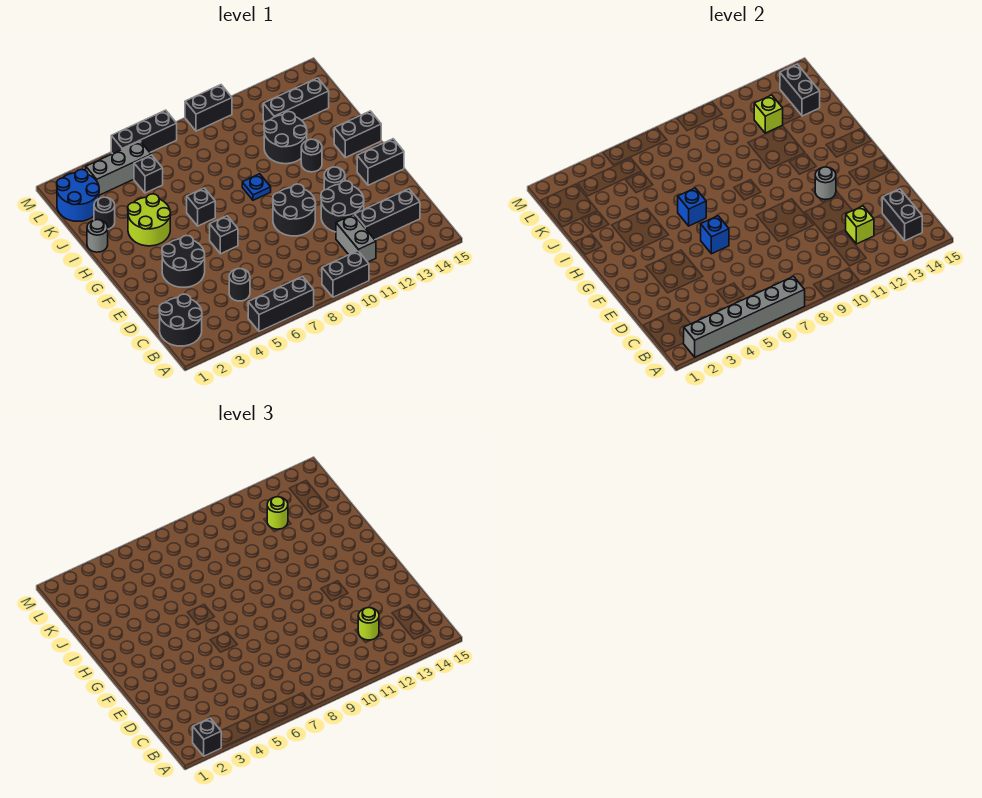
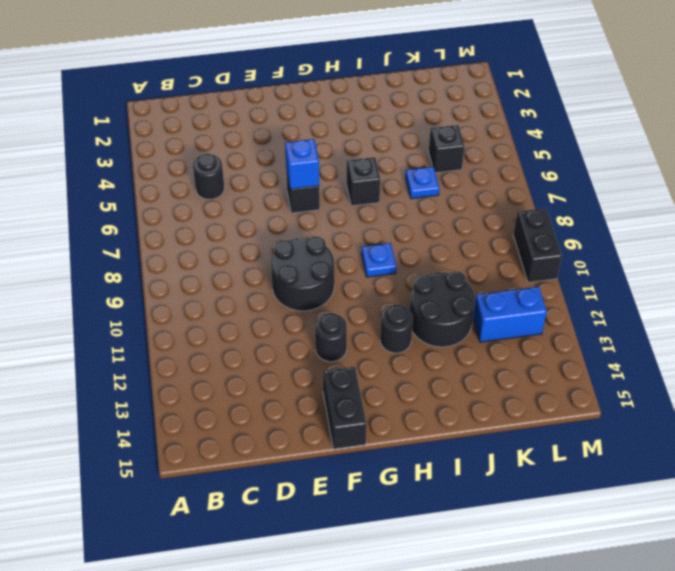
blue 1x1 plate [405,167,439,199] -> none
blue 1x2 brick [473,287,547,342] -> black 1x3 brick [263,78,329,122]
none -> black 1x3 brick [248,276,314,332]
none -> black 1x2 brick [322,251,369,297]
none -> black 2x2 round brick [159,294,202,346]
none -> grey 1x2 brick [336,215,376,262]

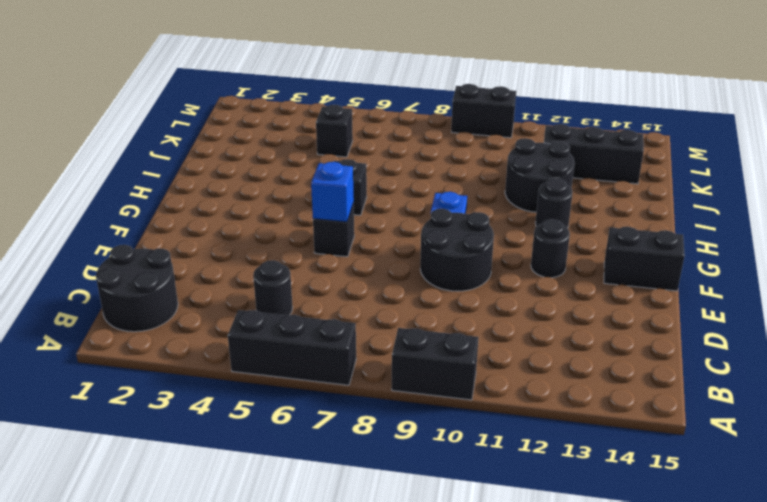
none -> grey 1x2 brick [336,215,376,262]
none -> black 1x3 brick [355,189,420,240]
none -> black 2x2 round brick [321,181,364,232]
none -> black 2x2 round brick [162,235,205,287]

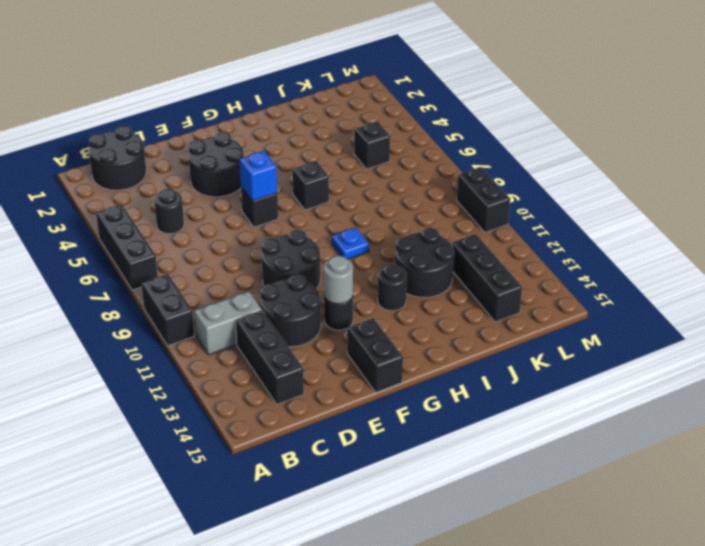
none -> lime 2x2 round brick [128,194,171,246]
none -> black 1x2 brick [334,111,381,158]
none -> grey 1x1 round brick [87,220,108,252]
none -> black 1x1 round brick [94,197,115,229]

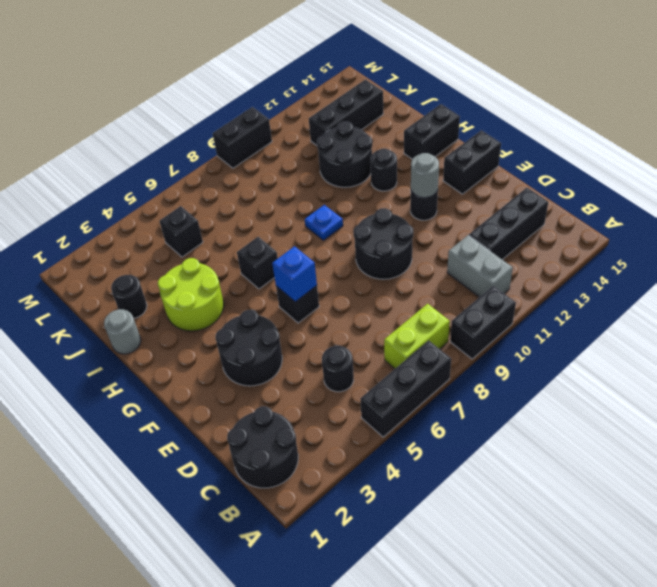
lime 1x2 brick [384,304,450,369] -> none
none -> black 2x2 round brick [321,181,364,232]
none -> blue 2x2 round brick [57,170,99,221]
none -> grey 1x3 brick [86,141,151,195]
none -> black 1x3 brick [111,110,177,154]

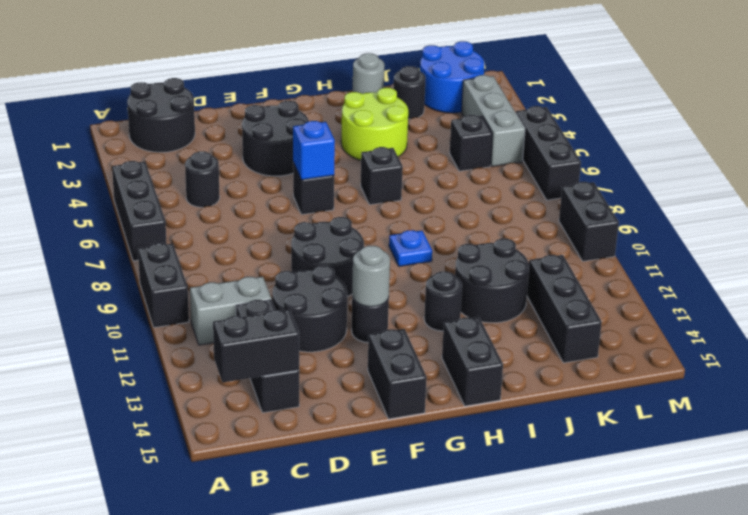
none -> grey 1x6 brick [684,276,805,357]
none -> lime 1x1 brick [846,206,874,244]
none -> blue 1x1 brick [678,188,706,226]
none -> lime 1x1 brick [754,95,783,133]

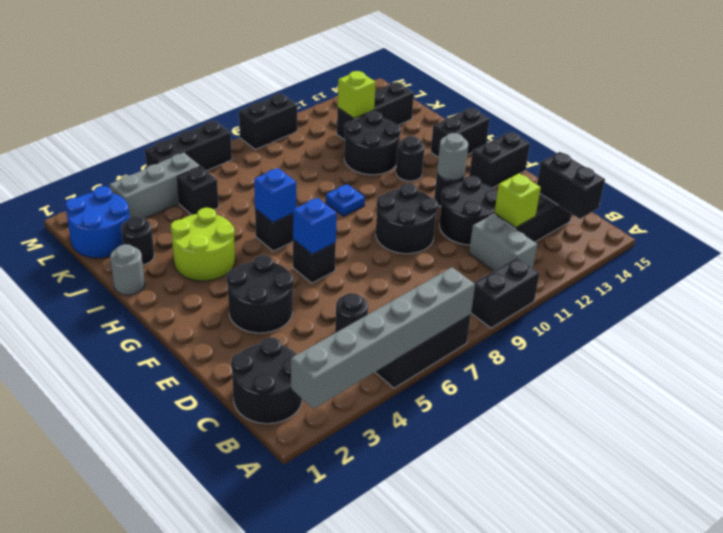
none -> black 1x2 brick [780,64,820,116]
none -> black 1x1 brick [193,718,221,756]
none -> lime 1x1 round brick [358,608,379,640]
none -> lime 1x1 round brick [267,497,288,529]

